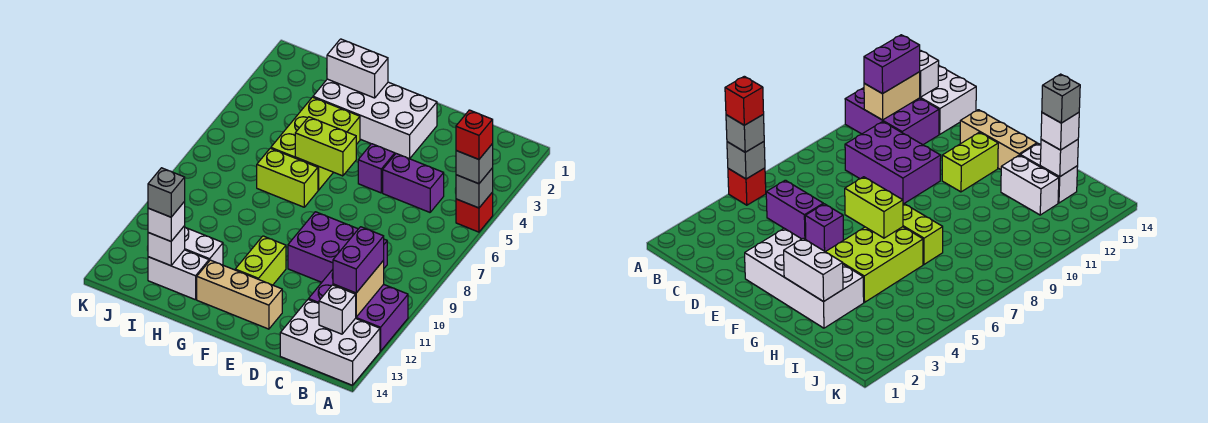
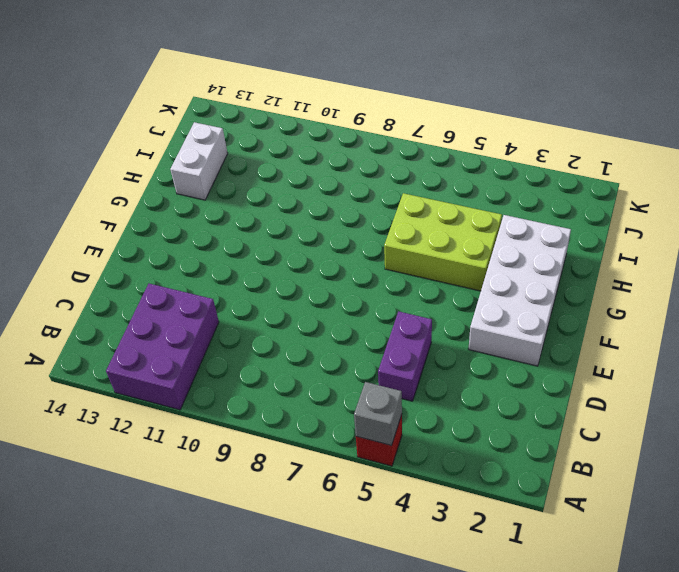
none -> white 2x3 brick [280,299,380,385]
none -> purple 2x3 brick [288,212,387,282]
none -> purple 1x1 brick [358,144,395,193]

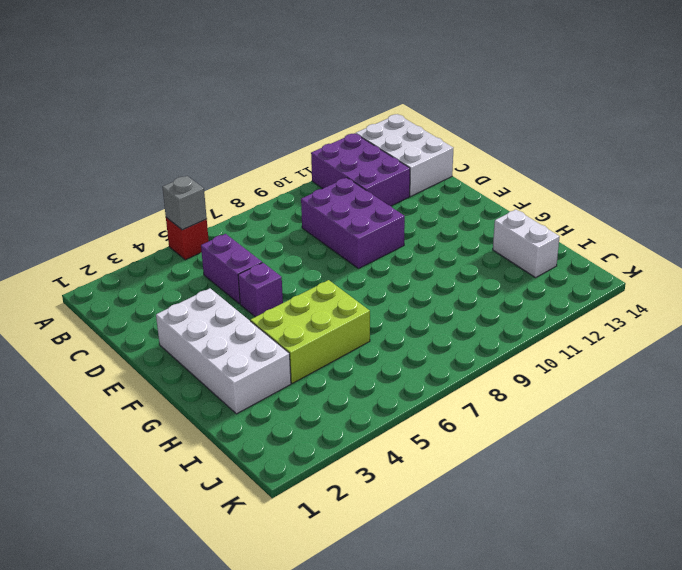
none -> tan 1x3 brick [197,260,282,329]
none -> lime 1x2 brick [235,236,286,285]
none -> lime 1x2 brick [257,148,318,207]

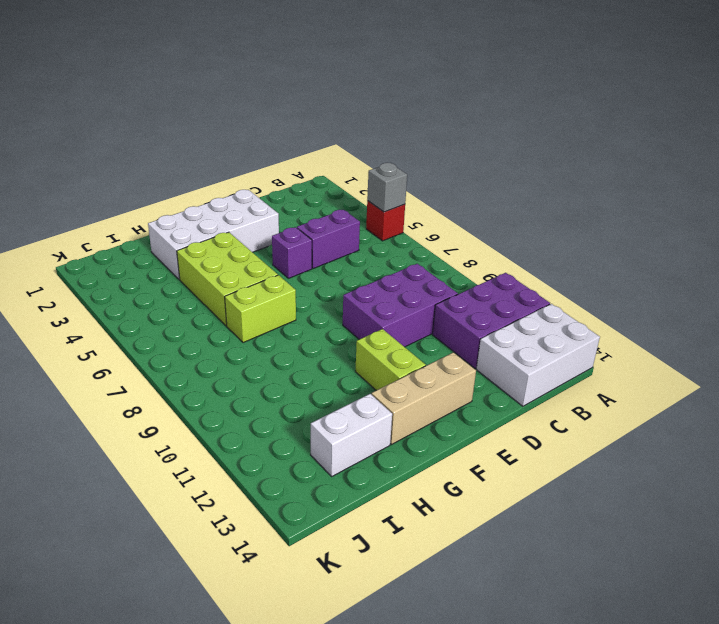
none -> white 1x2 brick [185,228,223,265]
none -> tan 1x2 brick [333,260,384,317]
none -> white 1x1 brick [319,285,356,334]

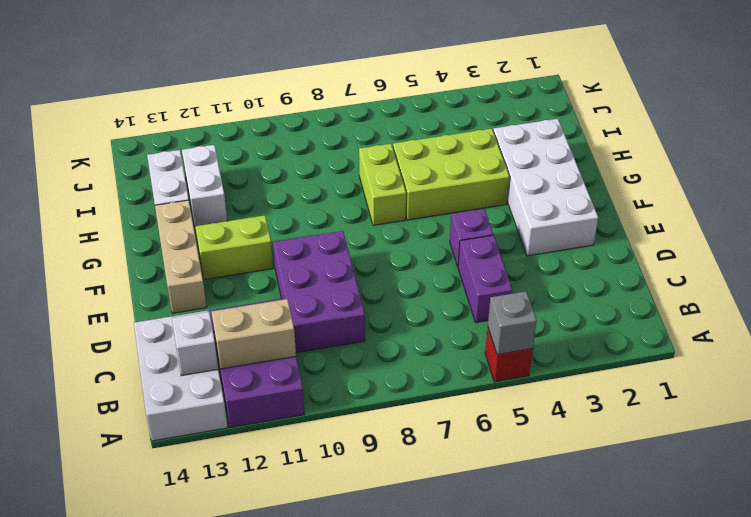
none -> lime 1x2 brick [295,117,356,176]
none -> white 1x2 brick [327,39,388,98]
none -> white 1x1 brick [148,226,185,266]

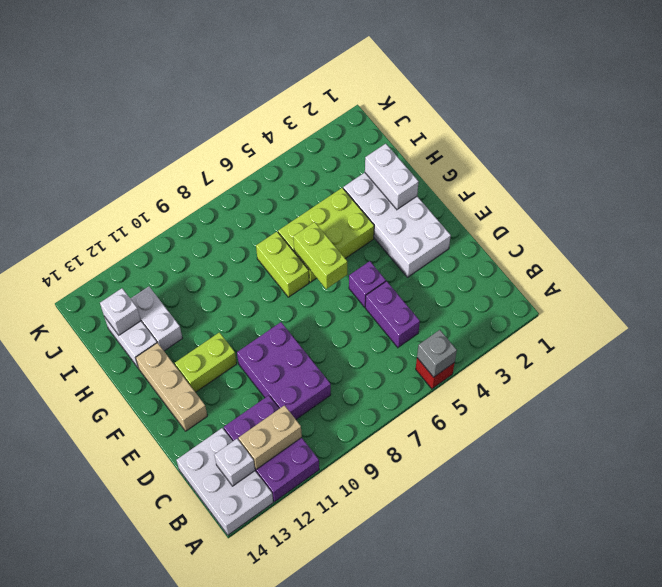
none -> grey 1x1 brick [456,144,493,184]
none -> purple 1x2 brick [333,227,384,293]
none -> white 1x1 brick [148,202,185,241]

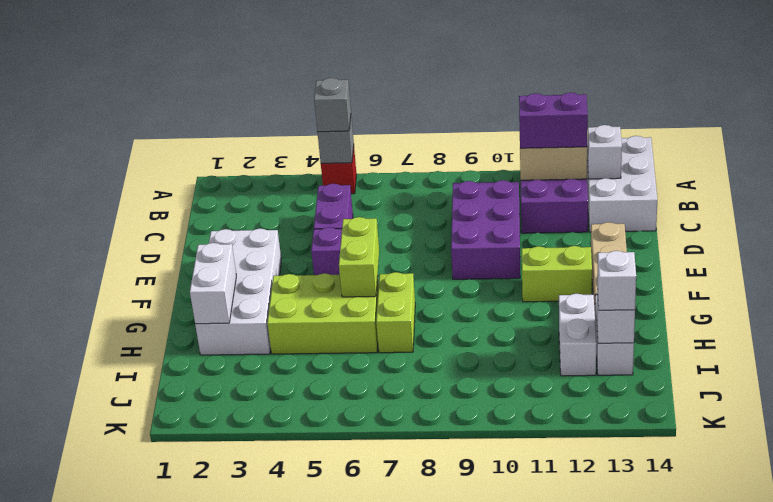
none -> red 1x1 brick [456,110,493,159]
none -> grey 1x1 brick [148,168,185,217]

